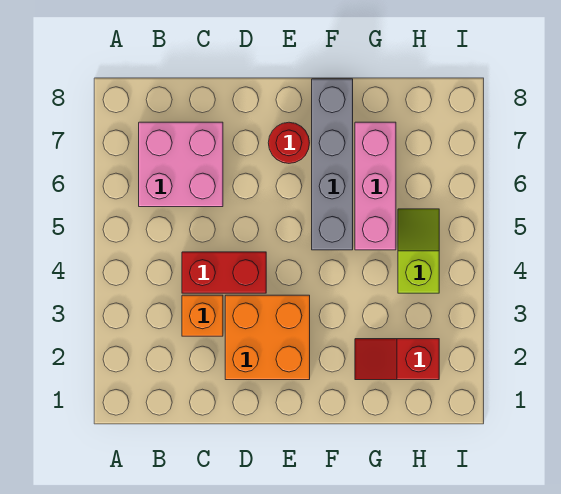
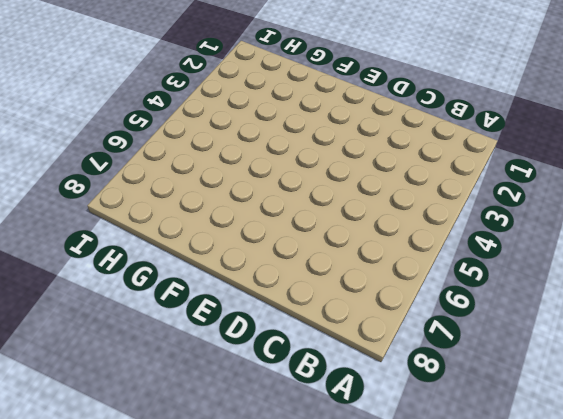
none -> pink 2x2 brick [139,122,223,207]
none -> orange 1x1 brick [182,295,223,336]

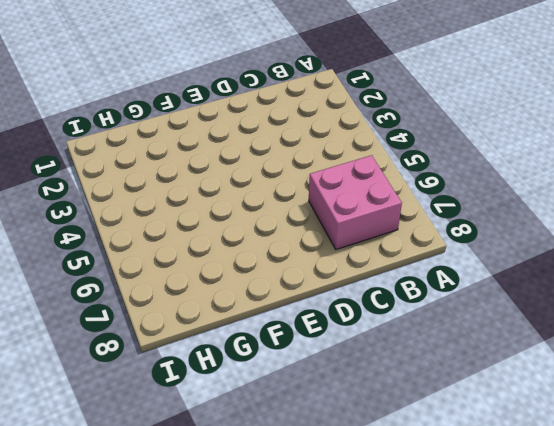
none -> orange 1x1 brick [182,295,223,336]
none -> red 1x2 brick [182,252,266,293]

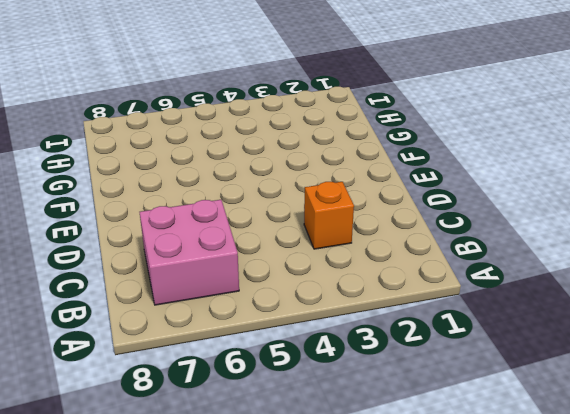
none -> red 1x2 brick [182,252,266,293]
none -> orange 2x2 brick [225,295,310,380]

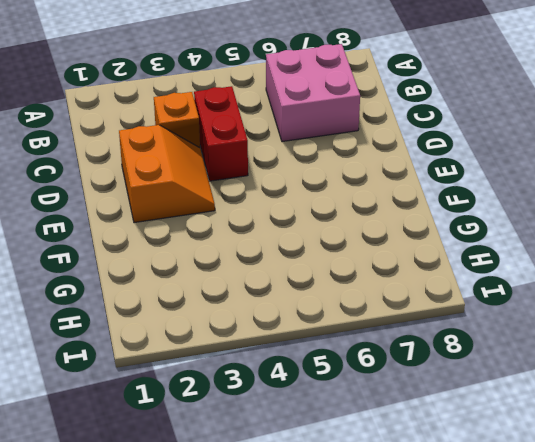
orange 2x2 slope [119,125,215,223] -> orange 2x2 brick [225,295,310,380]
none -> red 1x1 round brick [268,122,309,163]
none -> grey 1x4 brick [312,79,353,250]

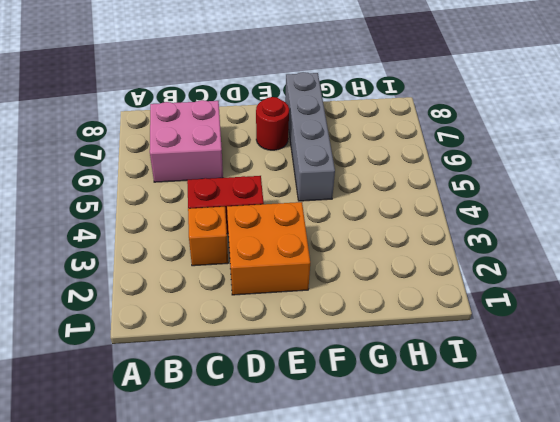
none -> red 1x2 slope [355,339,439,380]
none -> pink 1x3 brick [355,122,396,250]

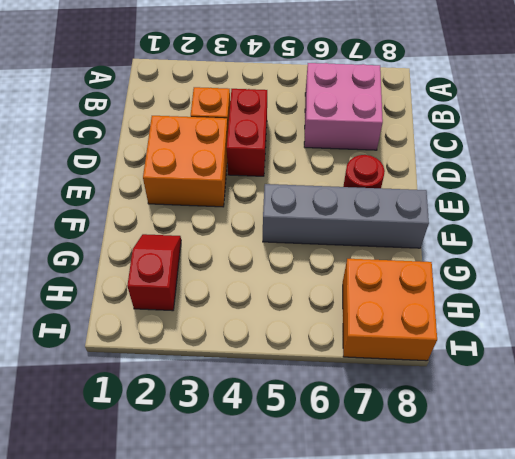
orange 2x2 brick [343,259,437,361] -> none
none -> pink 1x3 brick [355,122,396,250]
none -> lime 1x2 slope [398,209,439,293]

